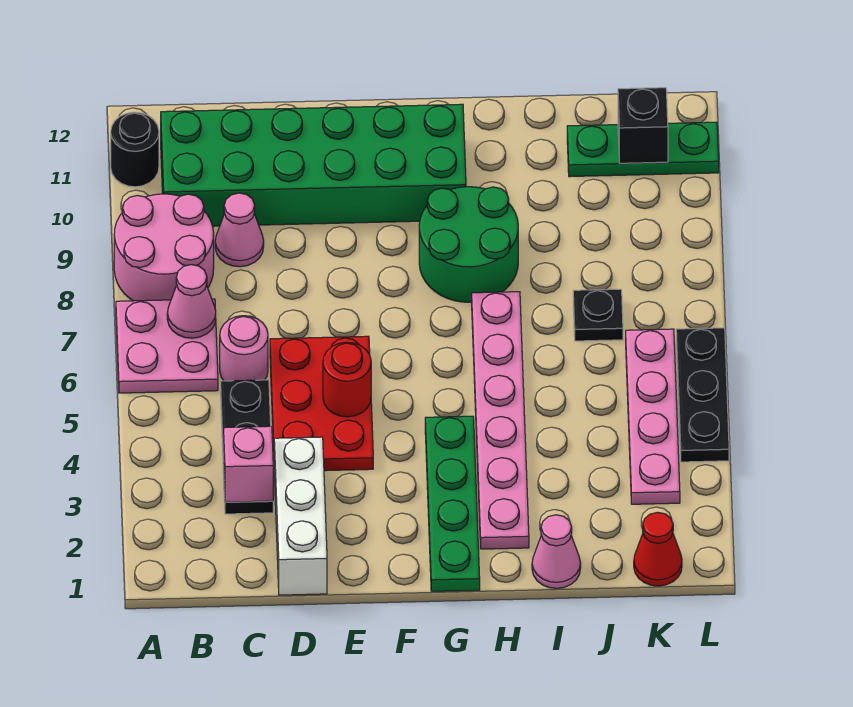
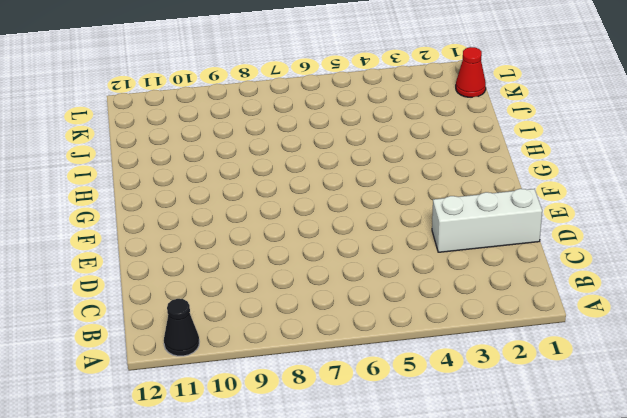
black 1x1 cone [164,299,199,356] -> black 1x1 round brick [111,112,159,187]
none -> pink 2x2 plate [116,299,218,393]
none -> pink 2x2 round brick [114,194,214,301]
none -> green 2x6 brick [161,104,466,226]

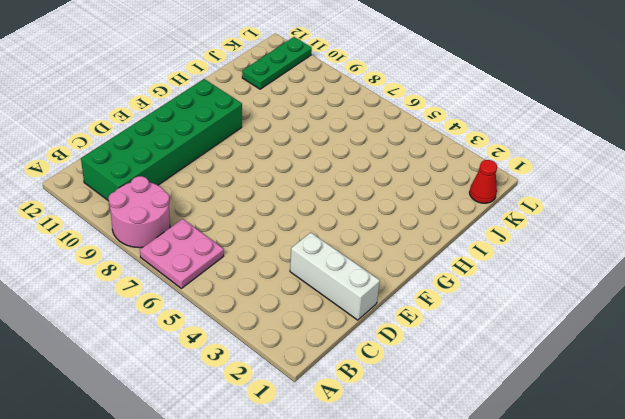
none -> black 1x1 round brick [111,112,159,187]
none -> black 1x3 plate [221,380,273,514]
none -> pink 1x1 round brick [220,316,268,381]

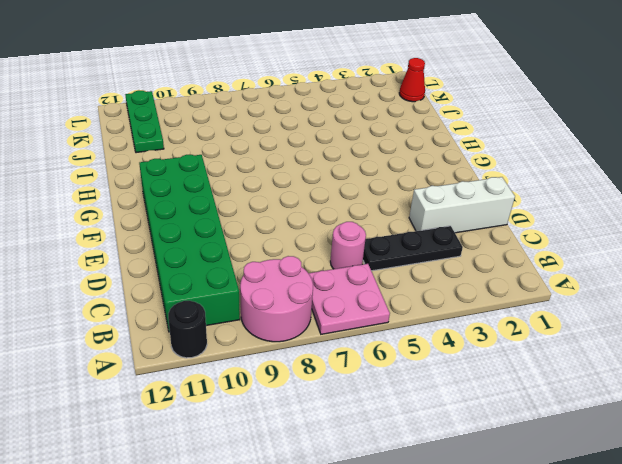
none -> pink 1x1 cone [215,193,264,267]
none -> red 2x3 plate [270,336,373,471]
none -> green 1x4 plate [425,416,480,591]

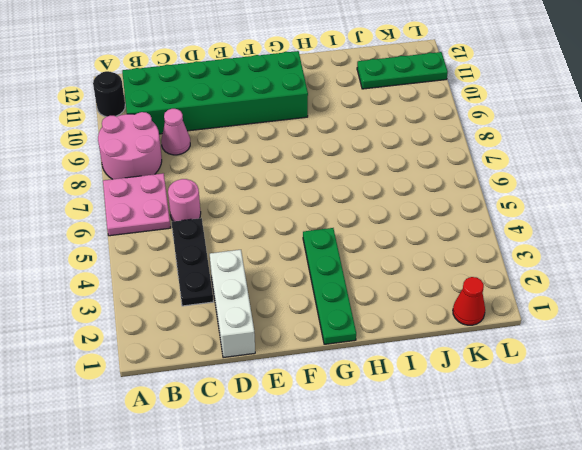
none -> red 2x3 plate [270,336,373,471]
none -> green 2x2 round brick [419,187,518,302]
none -> pink 1x6 plate [472,292,529,549]

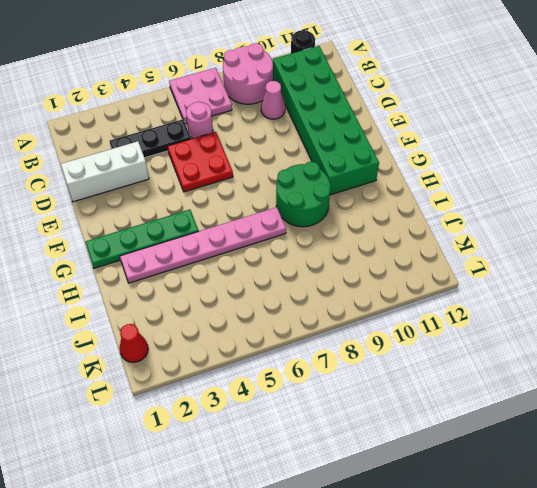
red 2x2 plate [167,132,233,192] -> red 2x3 plate [270,336,373,471]
none -> pink 1x1 cone [532,515,581,588]
none -> black 1x1 plate [573,289,623,341]
none -> green 1x3 plate [567,122,719,177]

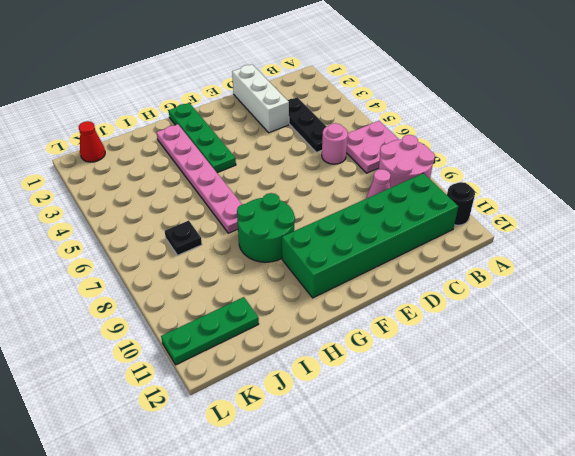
none -> red 2x3 plate [270,336,373,471]
none -> pink 1x1 cone [532,515,581,588]
none -> pink 1x4 plate [626,329,680,504]

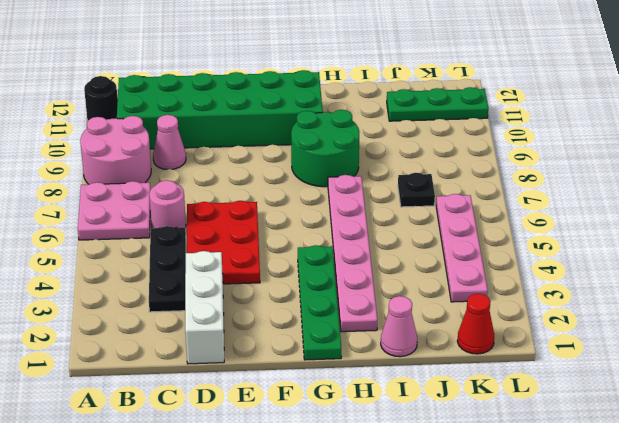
none -> black 1x3 plate [676,328,729,462]
none -> pink 1x1 cone [167,265,216,338]
none -> pink 1x1 brick [224,426,273,502]

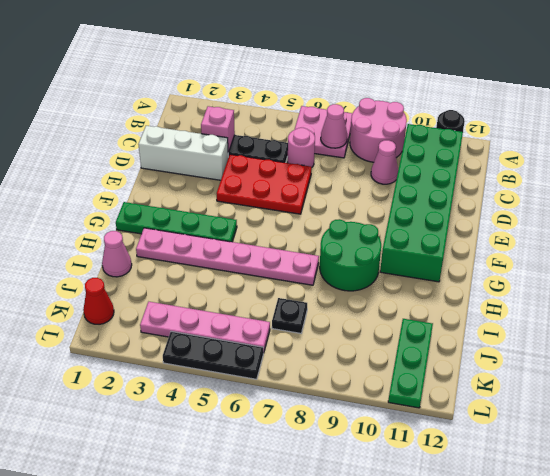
none -> red 1x1 round brick [323,342,371,417]
none -> black 1x1 brick [618,88,668,163]

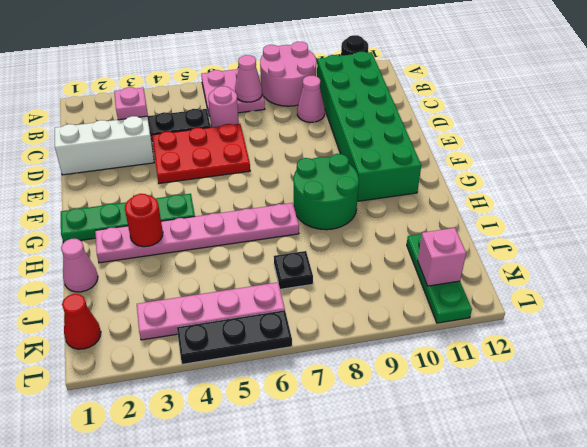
red 1x1 round brick [125,194,163,247] -> red 1x1 round brick moved to [323,342,371,417]
pink 1x1 brick [418,228,466,286] -> black 1x1 brick [618,88,668,163]

